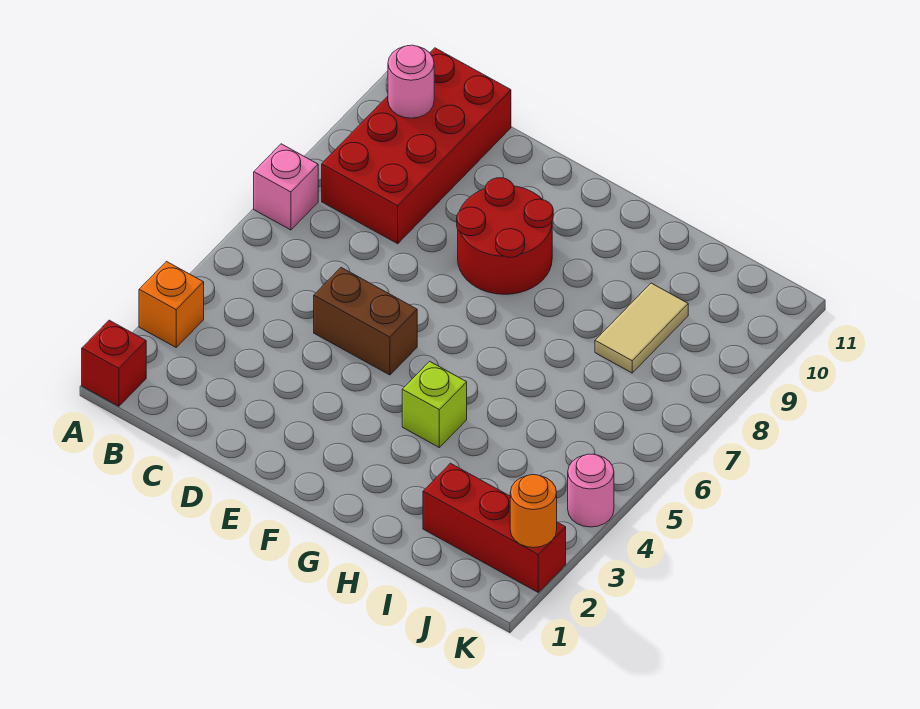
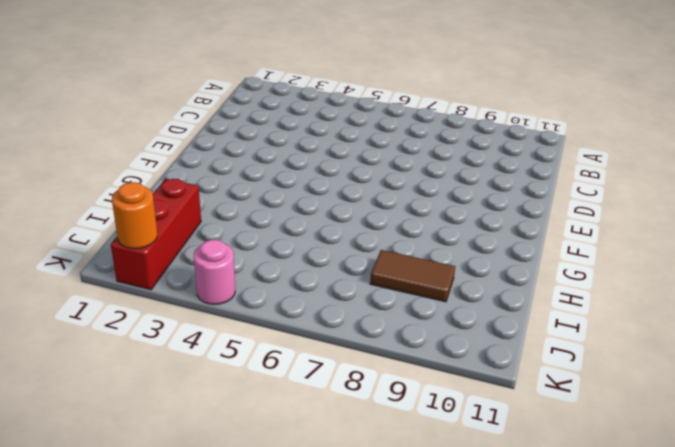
brown 1x2 tile [370,250,455,302] -> tan 1x2 tile [595,283,688,373]
none -> red 1x1 brick [82,320,146,406]
none -> orange 1x1 brick [139,262,204,347]
none -> pink 1x1 brick [254,144,318,230]

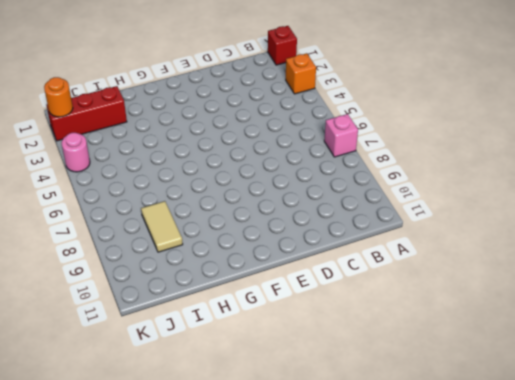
none -> red 2x4 brick [322,48,511,244]
none -> brown 1x2 brick [314,267,417,375]
none -> red 2x2 round brick [457,178,553,294]

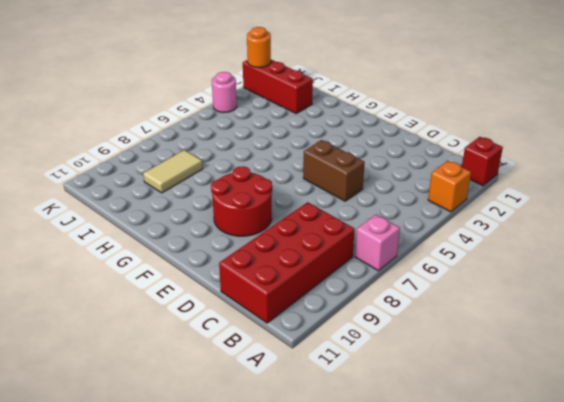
none -> lime 1x1 brick [402,361,467,447]
none -> pink 1x1 round brick [388,45,434,118]

